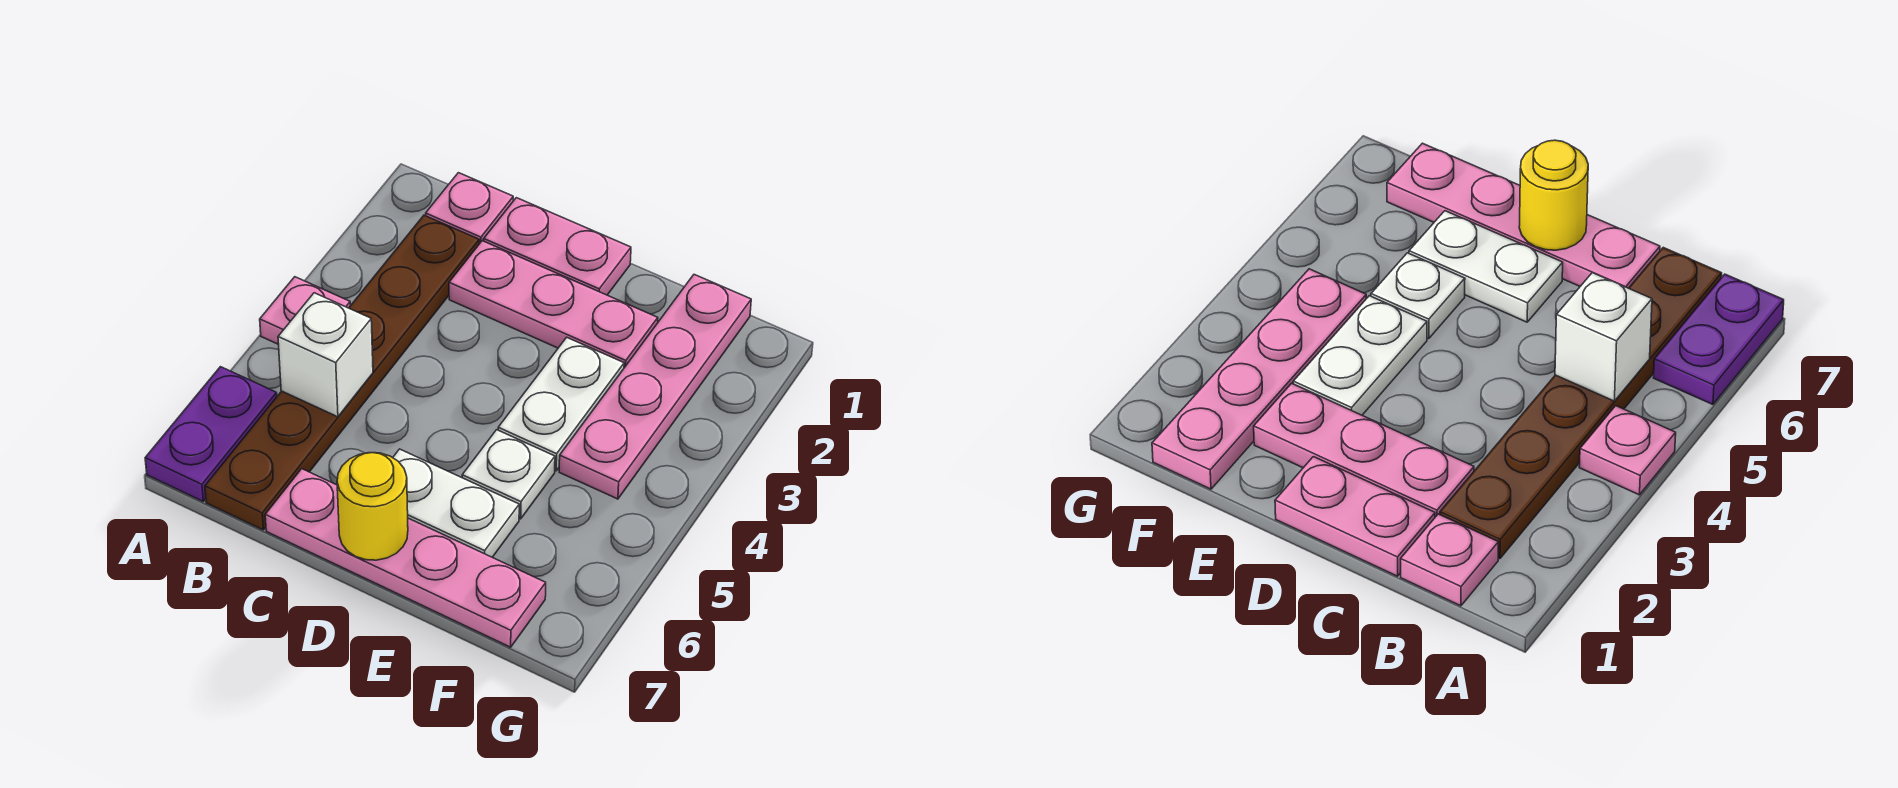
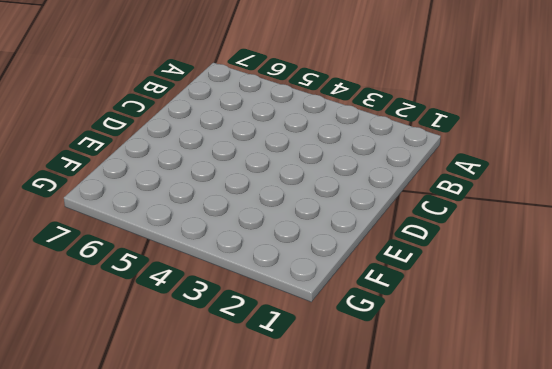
none -> pink 1x1 plate [260,277,350,345]
none -> purple 1x2 plate [145,367,277,501]
none -> pink 1x1 plate [426,173,513,244]

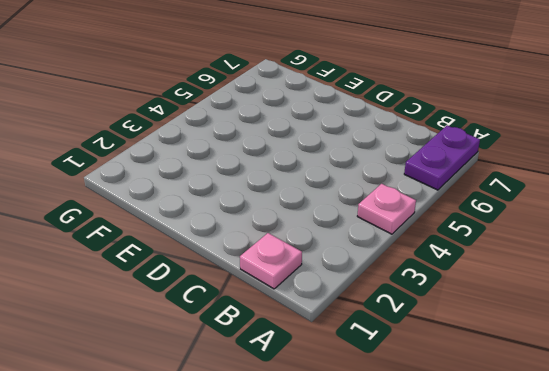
none -> brown 1x6 plate [205,215,479,530]
none -> pink 1x2 plate [484,198,631,295]
none -> pink 1x3 plate [449,241,658,368]

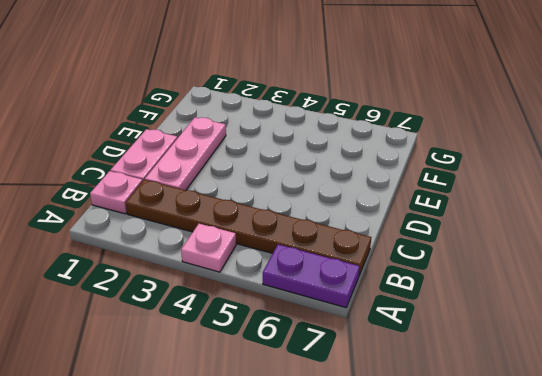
none -> pink 1x4 plate [265,469,546,647]
none -> white 1x2 plate [393,449,519,557]
none -> white 1x2 plate [498,337,624,471]

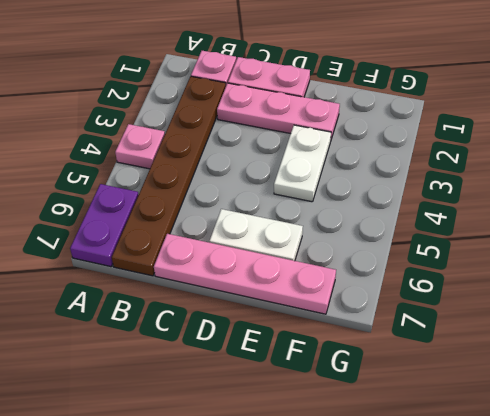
none -> white 1x1 plate [462,430,555,519]
none -> pink 1x4 plate [559,275,751,499]
none -> white 1x1 brick [278,293,373,417]

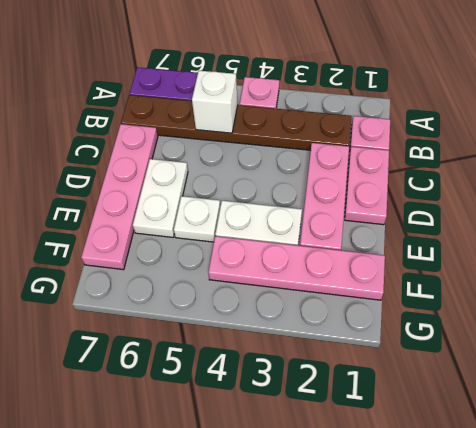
none -> yellow 1x1 round brick [337,453,408,560]

